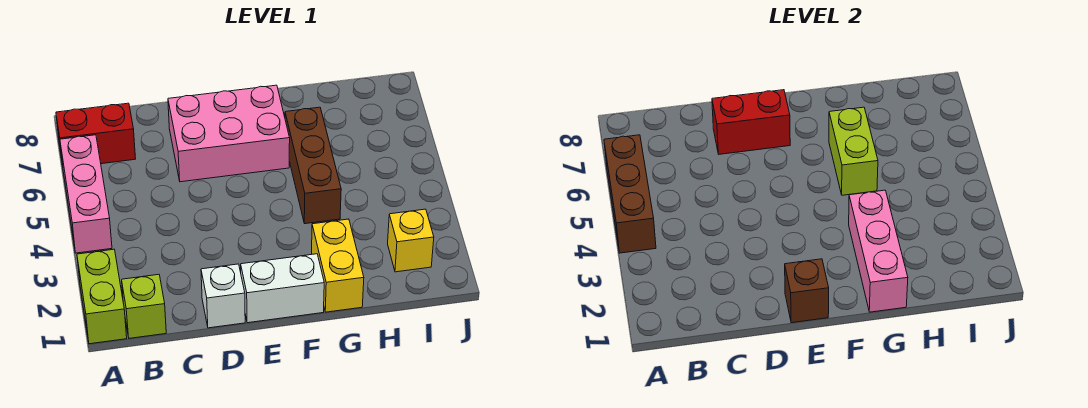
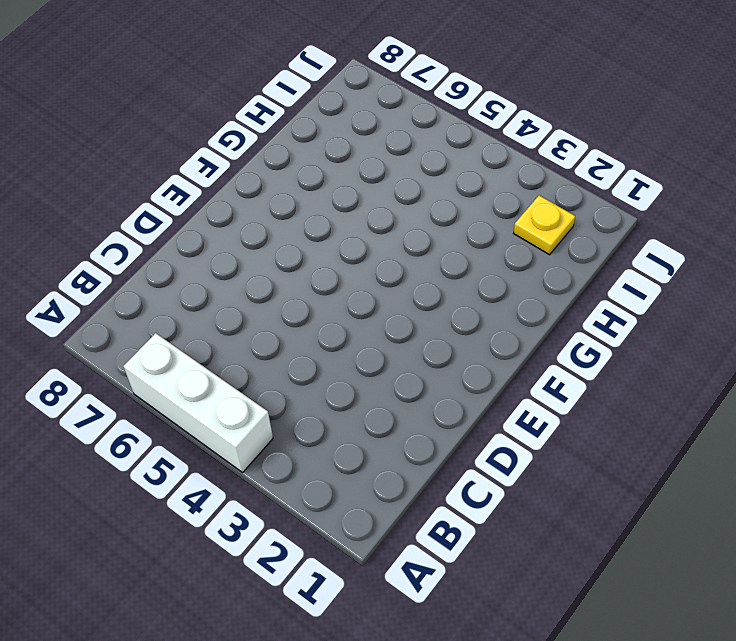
white 1x3 brick [124,333,273,472] -> pink 1x3 brick [60,135,112,253]
yellow 1x1 plate [514,195,575,255] -> yellow 1x1 brick [388,209,434,272]
none -> lime 1x2 brick [77,249,127,344]
none -> red 1x2 brick [56,103,136,164]
none -> lime 1x1 brick [122,274,166,338]

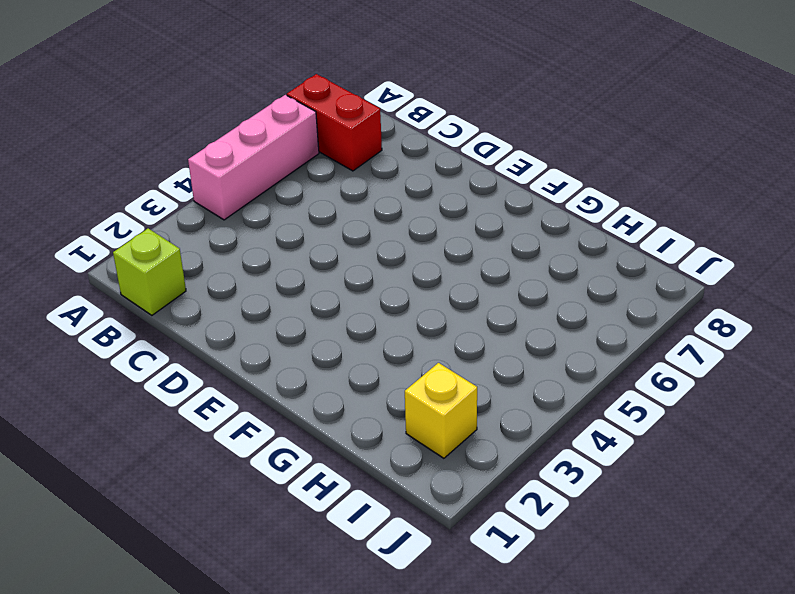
none -> lime 1x2 brick [77,249,127,344]
none -> white 1x1 brick [201,264,245,328]
none -> pink 2x3 brick [168,85,290,182]

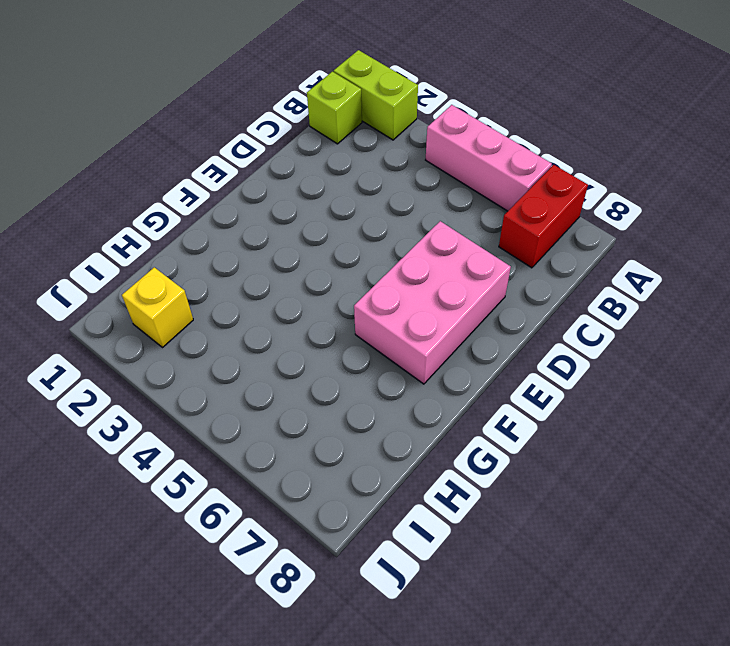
none -> white 1x1 brick [201,264,245,328]
none -> white 1x2 brick [241,254,324,323]
none -> yellow 1x2 brick [312,219,364,312]

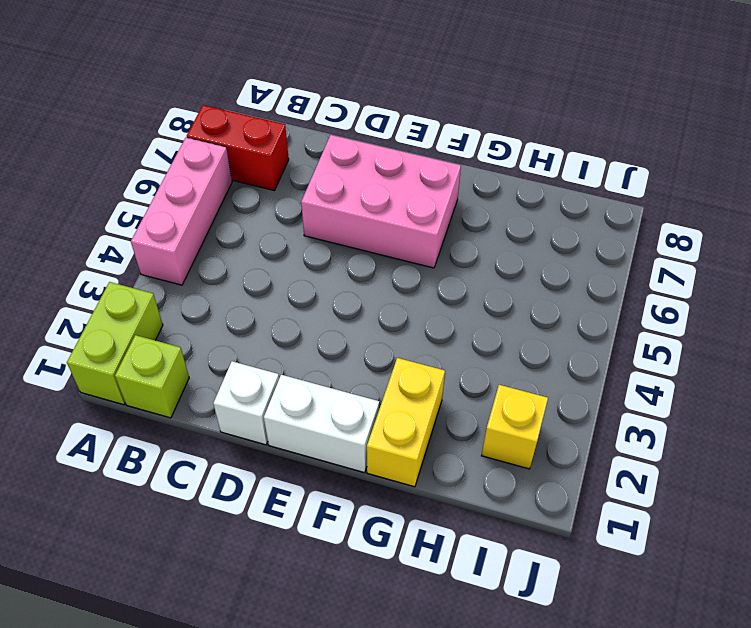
none -> brown 1x3 brick [285,107,341,224]
none -> brown 1x3 brick [604,135,656,253]
none -> red 1x2 brick [712,90,790,154]

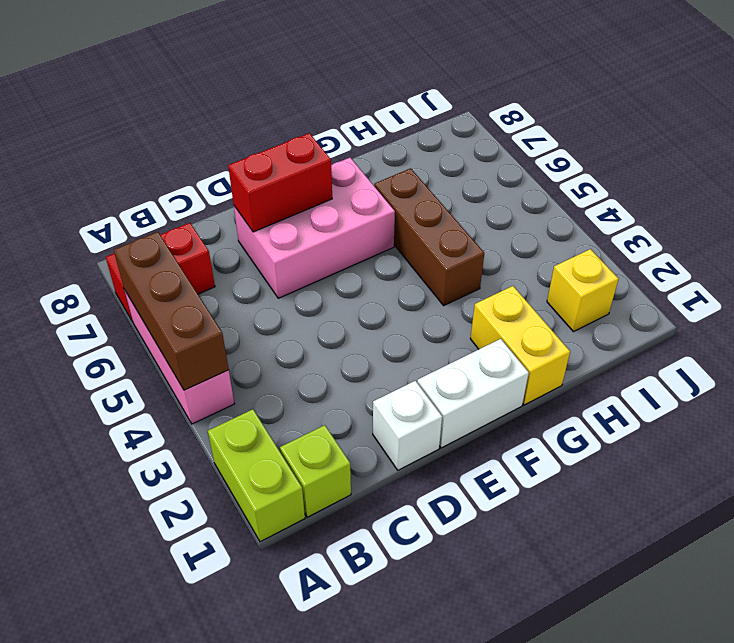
none -> brown 1x1 brick [785,259,829,323]
none -> pink 1x3 brick [849,190,908,312]
none -> lime 1x2 brick [829,107,878,195]

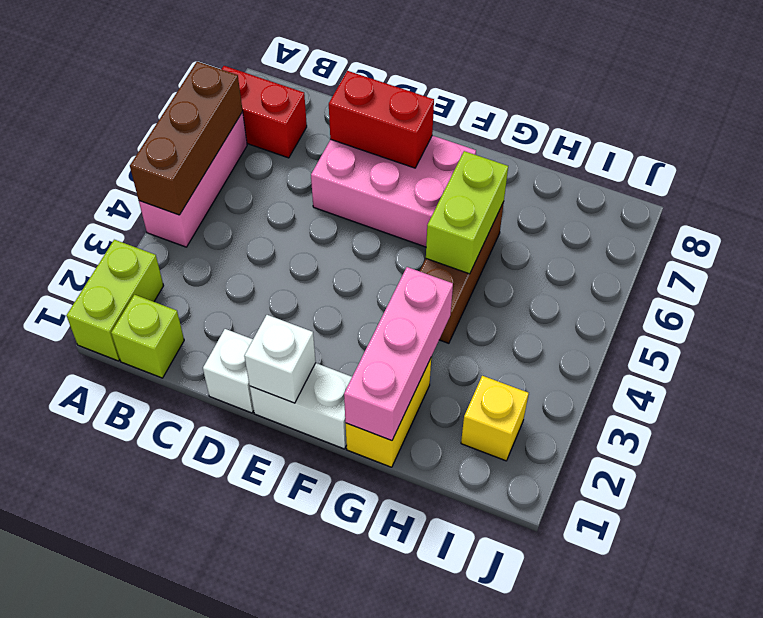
white 1x1 brick [244,315,316,403] -> brown 1x1 brick [785,259,829,323]

